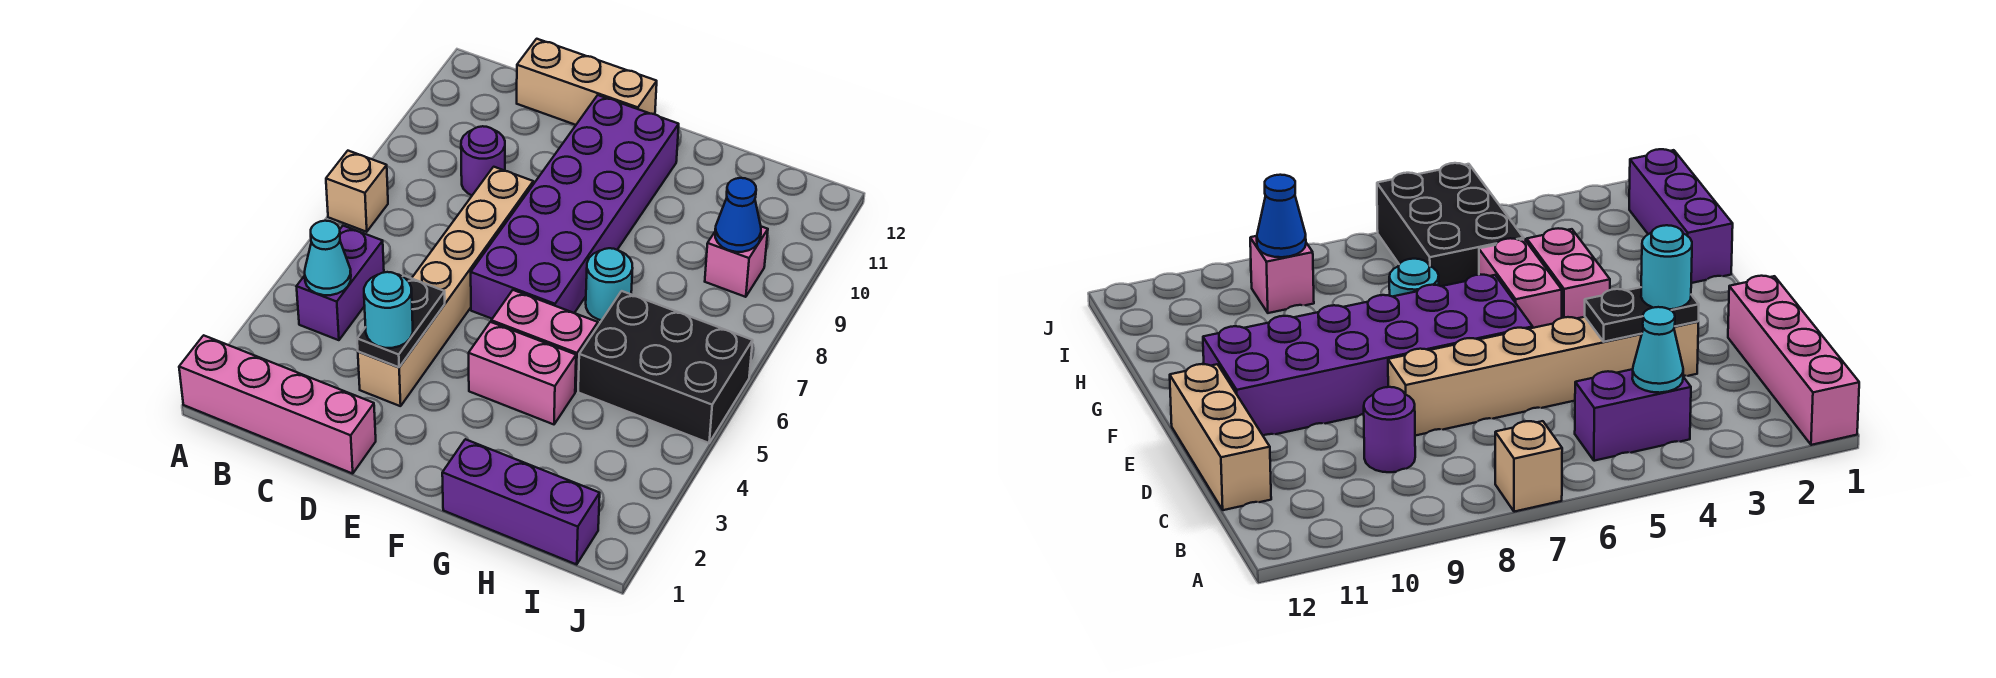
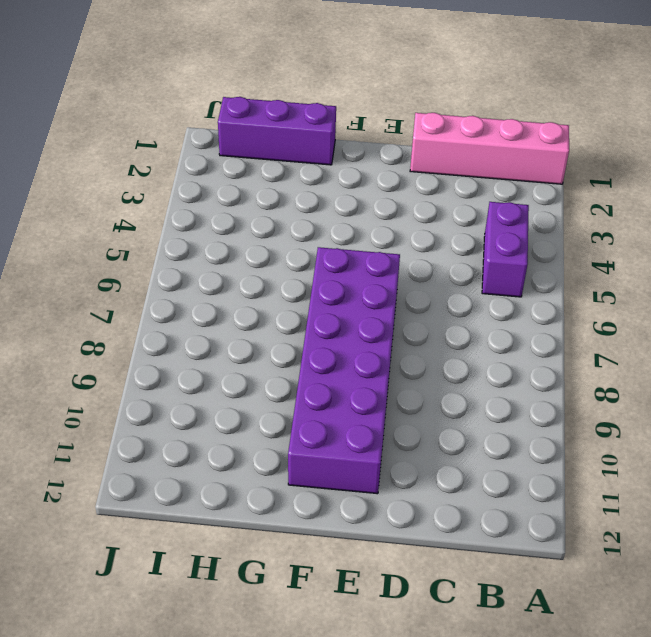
none -> tan 1x1 brick [326,151,388,232]
none -> purple 1x1 round brick [461,126,505,195]
none -> tan 1x3 brick [517,39,657,125]

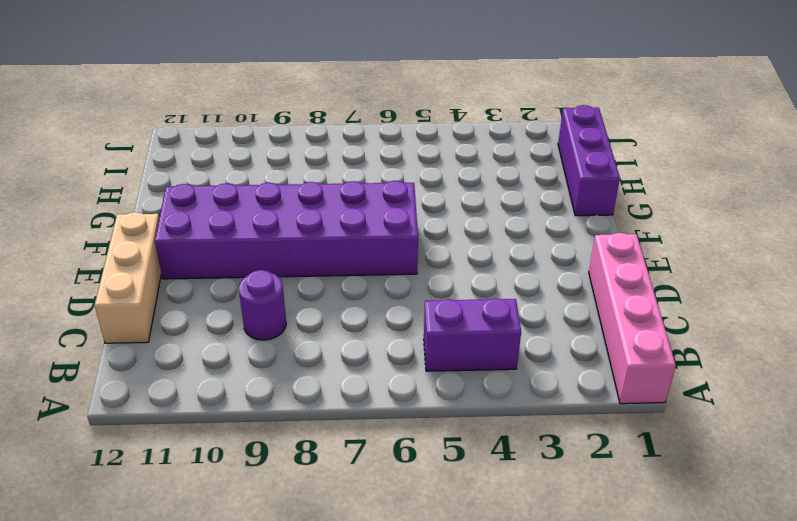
none -> tan 1x1 brick [326,151,388,232]
none -> tan 1x6 brick [358,167,533,406]
none -> pink 1x2 brick [469,322,576,424]

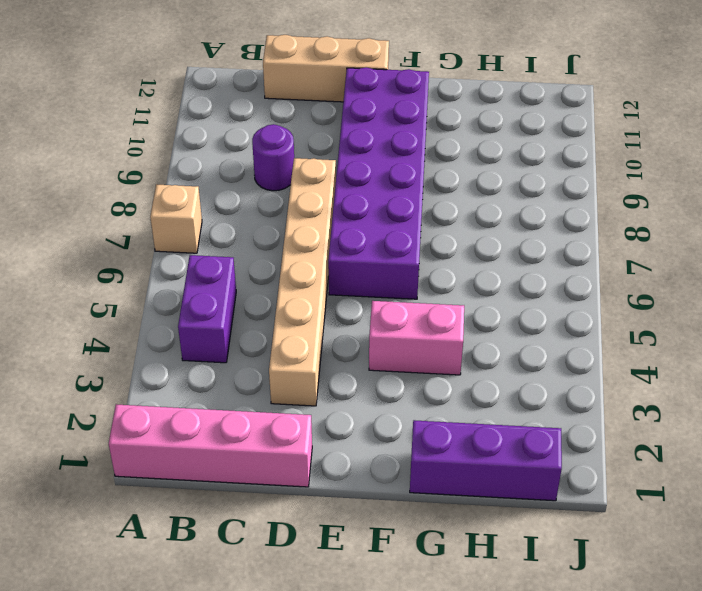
none -> pink 1x2 brick [491,290,598,391]
none -> cyan 1x1 round brick [586,248,633,320]
none -> black 2x3 brick [578,291,753,443]

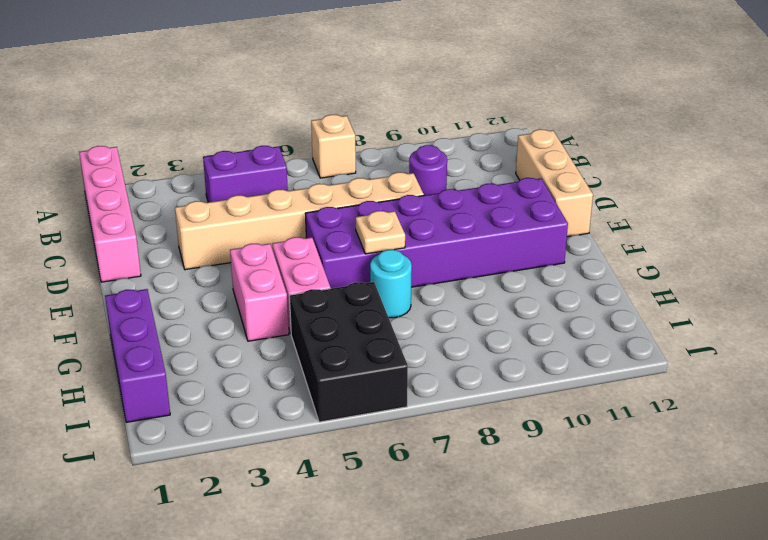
tan 1x1 plate [356,211,405,254] -> none
none -> pink 1x1 brick [705,227,768,297]
none -> cyan 1x1 cone [305,221,351,295]
none -> black 1x2 plate [357,276,445,367]

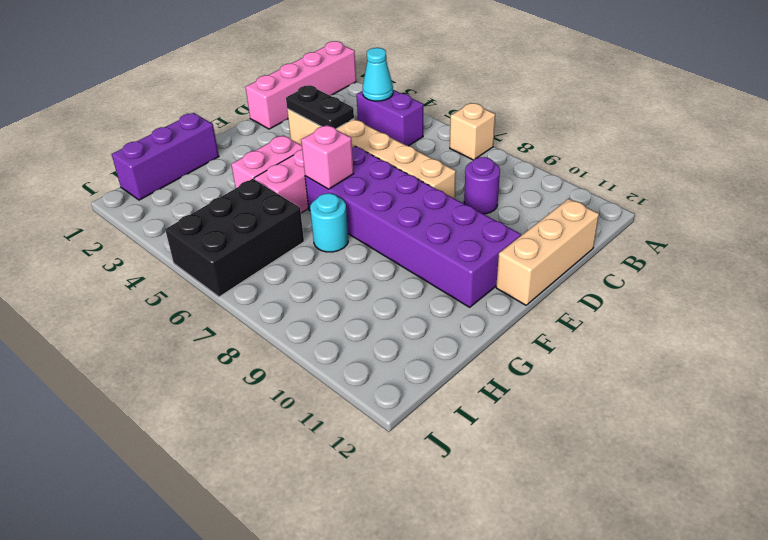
pink 1x1 brick [301,125,354,189] -> pink 1x1 brick moved to [705,227,768,297]
none -> blue 1x1 cone [715,178,761,252]
none -> cyan 1x1 round brick [364,272,413,348]

